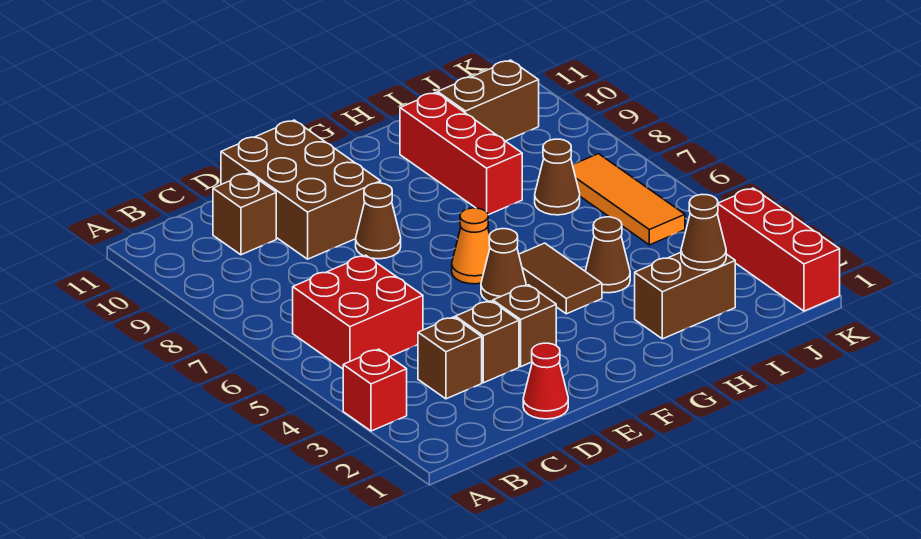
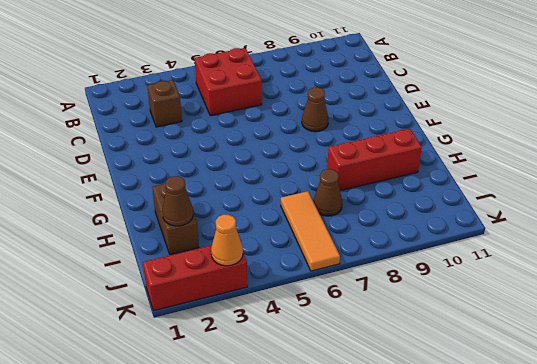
orange 1x3 tile [281,191,340,271] -> orange 1x3 tile turned to [573,154,685,245]
orange 1x1 cone [211,215,243,266] -> orange 1x1 cone moved to [452,208,490,284]
none -> red 1x1 brick [343,349,407,431]
none -> brown 1x1 brick [213,173,276,255]
none -> red 1x1 cone [523,343,568,419]

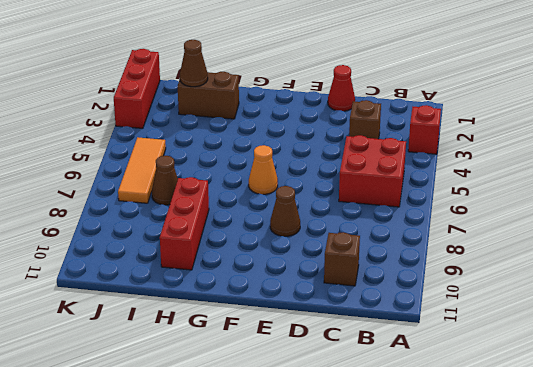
none -> brown 1x1 brick [455,301,519,383]
none -> brown 2x3 brick [221,120,381,259]
none -> brown 1x1 brick [493,285,556,367]

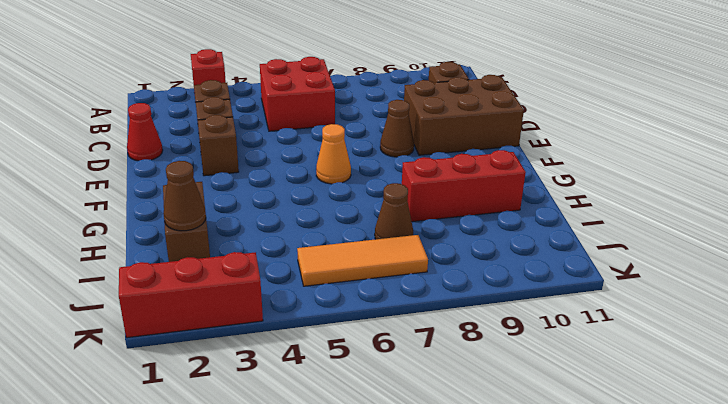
none -> brown 1x1 cone [481,229,526,302]
none -> brown 1x2 tile [519,243,602,314]
none -> brown 1x1 cone [585,217,630,293]

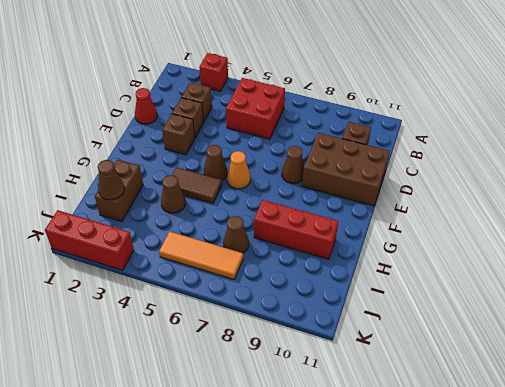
none -> brown 1x2 brick [438,60,539,141]

